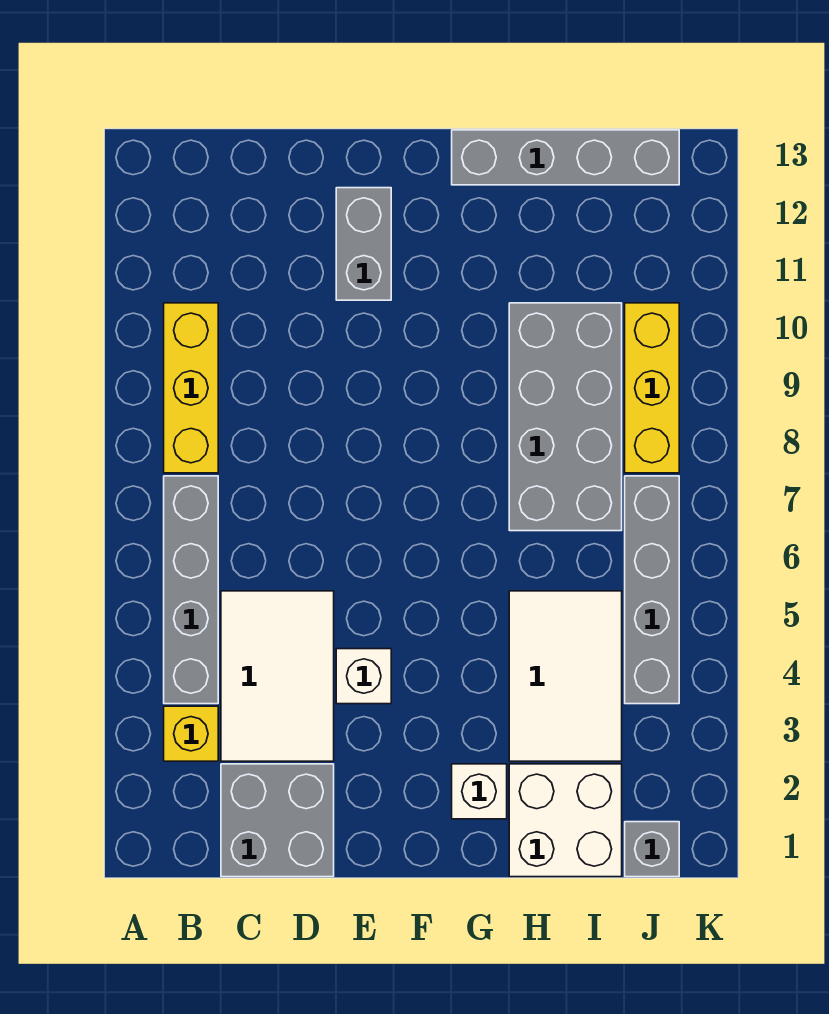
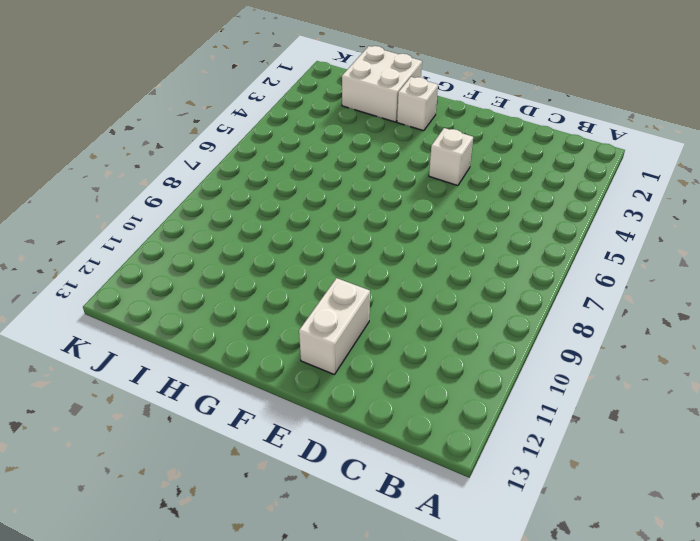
white 1x2 brick [299,278,370,375] -> grey 1x2 brick [336,188,391,300]
none -> yellow 1x1 brick [164,706,218,761]
none -> grey 1x4 brick [164,476,218,704]
none -> yellow 1x3 brick [164,303,218,473]

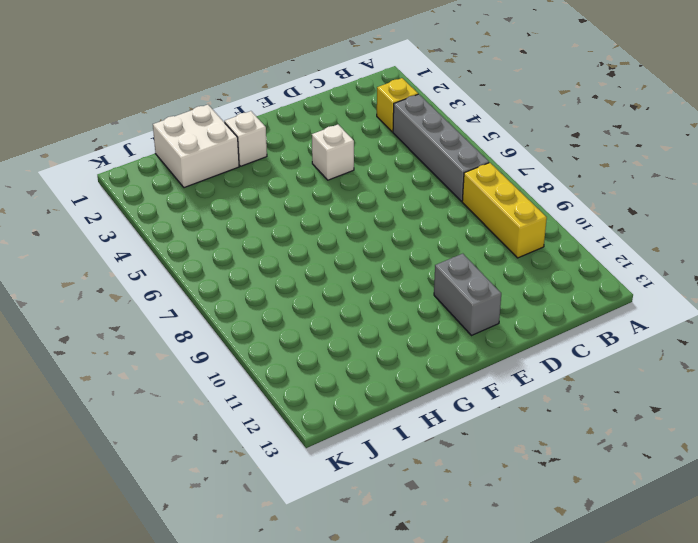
none -> grey 2x2 brick [221,764,334,877]
none -> white 2x3 tile [221,591,334,761]
none -> grey 1x4 brick [452,130,679,185]

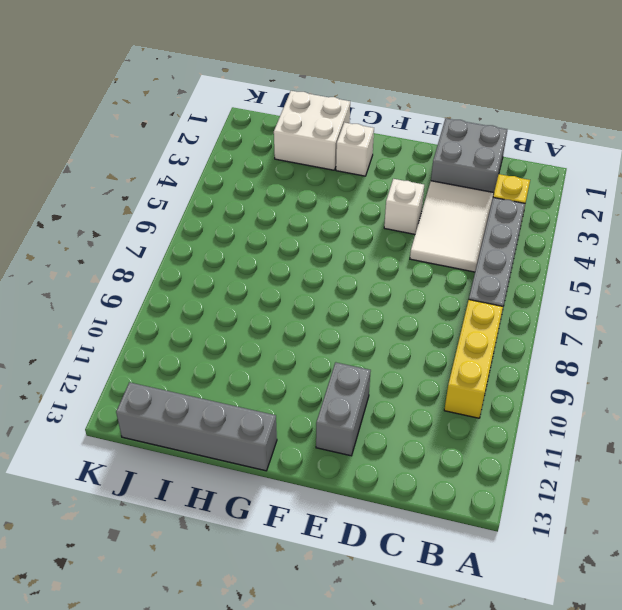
none -> white 2x3 tile [509,591,622,761]
none -> grey 2x4 brick [509,303,622,531]
none -> grey 1x1 brick [625,822,679,877]

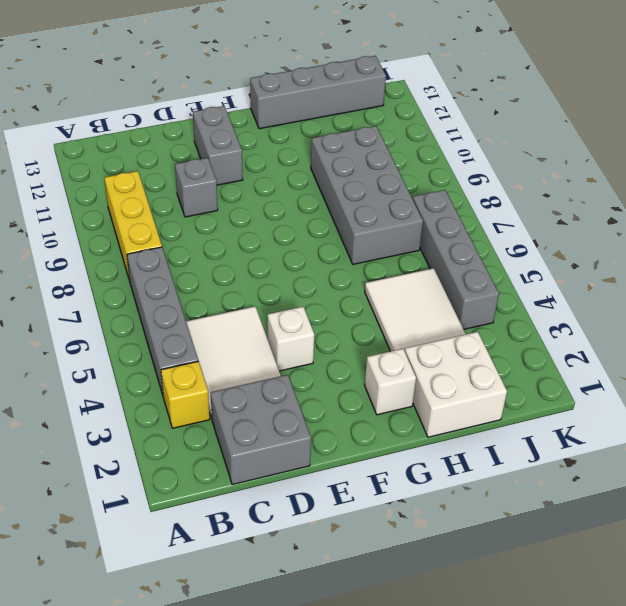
grey 1x1 brick [175,158,218,217] -> grey 1x1 brick moved to [625,822,679,877]
none -> yellow 1x3 brick [625,303,679,473]

